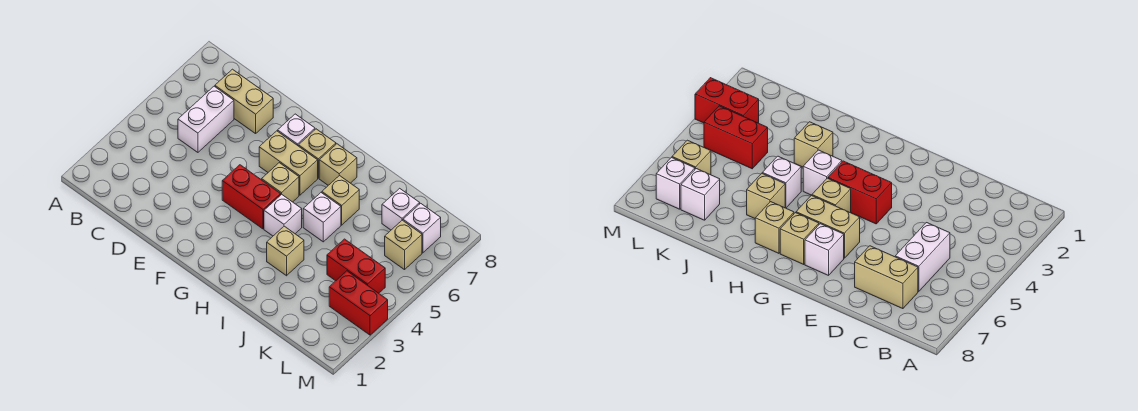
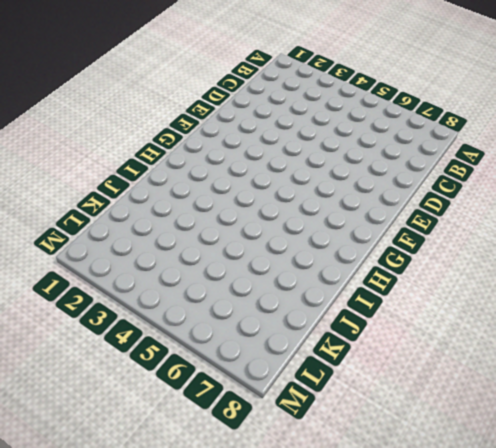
none -> white 1x2 brick [178,86,234,152]
none -> tan 1x2 brick [215,69,273,134]
none -> red 1x2 brick [222,165,281,229]

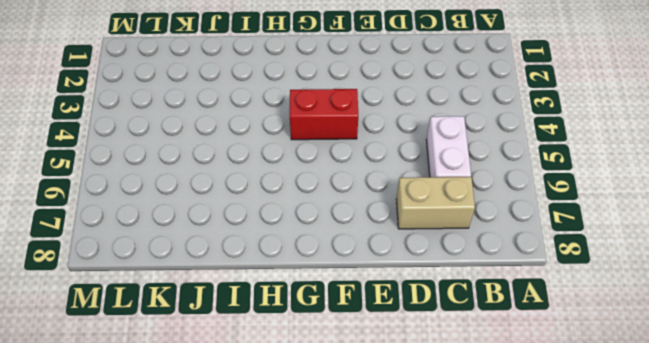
none -> tan 1x2 brick [259,131,318,195]
none -> white 1x1 brick [278,114,315,146]
none -> tan 1x1 brick [262,163,299,202]

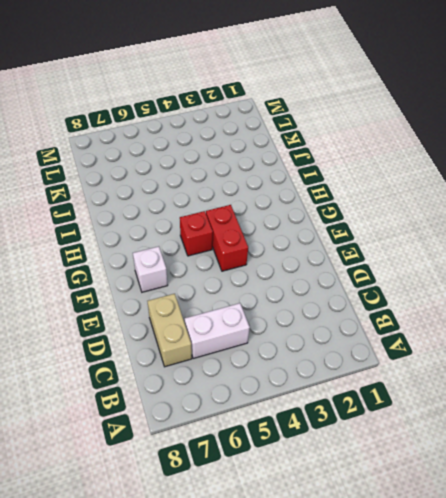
red 1x1 brick [180,211,213,256] -> tan 1x1 brick [262,163,299,202]
none -> tan 1x2 brick [259,131,318,195]
none -> tan 1x1 brick [299,129,336,178]
none -> white 1x1 brick [264,194,302,236]

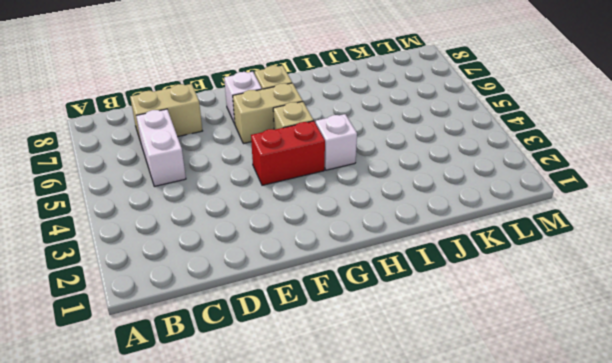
none -> tan 1x1 brick [319,144,357,185]
none -> tan 1x1 brick [267,226,304,276]
none -> white 1x1 brick [303,193,341,242]

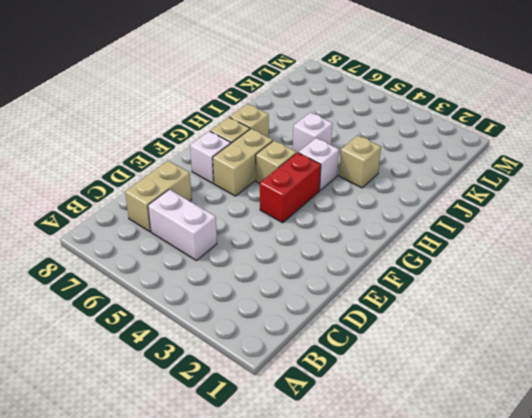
none -> tan 1x1 brick [322,175,359,225]
none -> red 1x2 brick [327,239,385,293]
none -> white 1x1 brick [382,188,420,230]

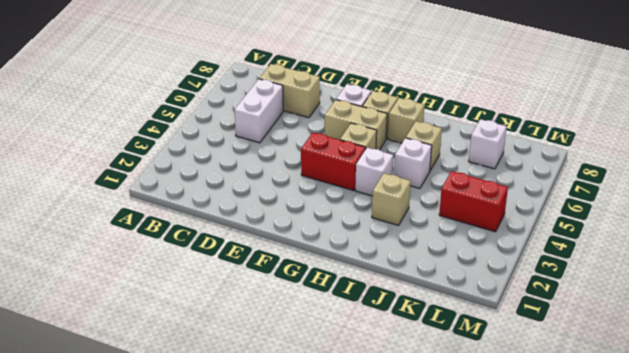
none -> red 1x2 brick [329,271,388,335]
none -> tan 1x1 brick [385,220,422,270]
none -> white 1x1 brick [403,203,441,253]

